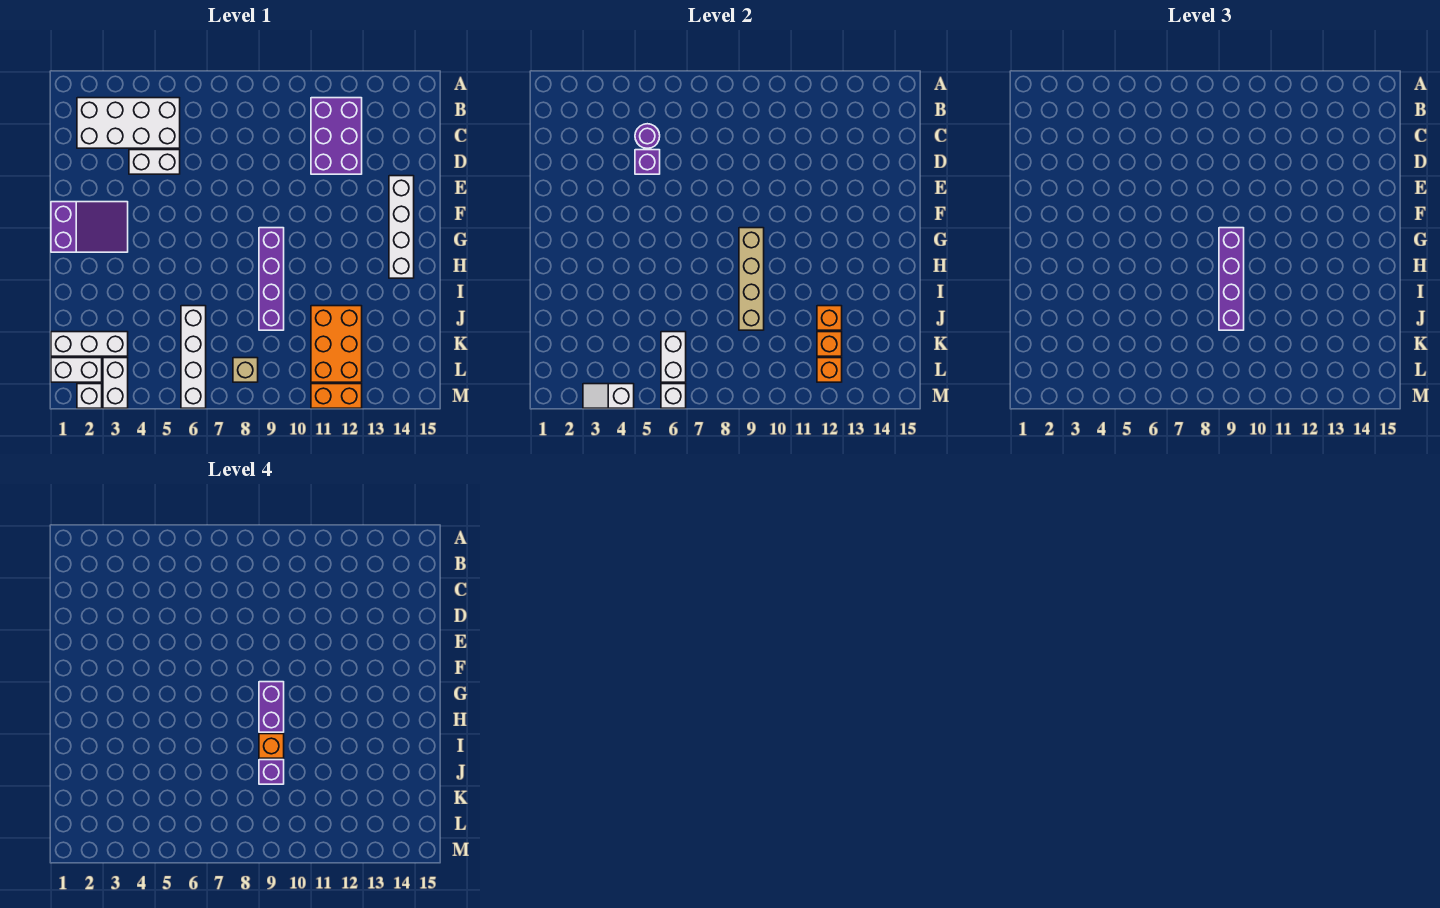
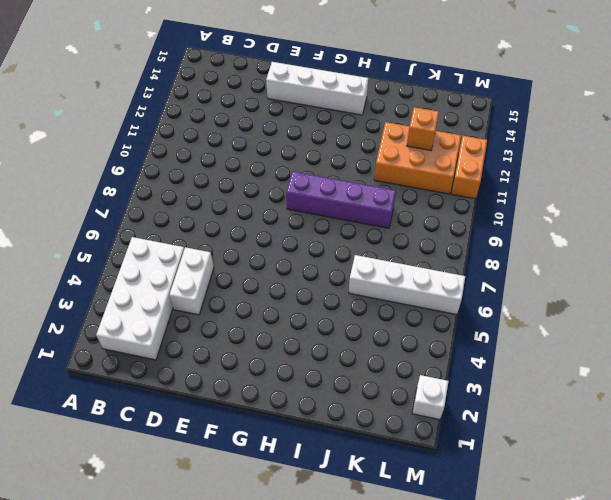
none -> purple 2x3 brick [311,98,362,174]
none -> purple 2x3 slope [51,202,128,252]
none -> white 1x3 brick [51,332,128,356]

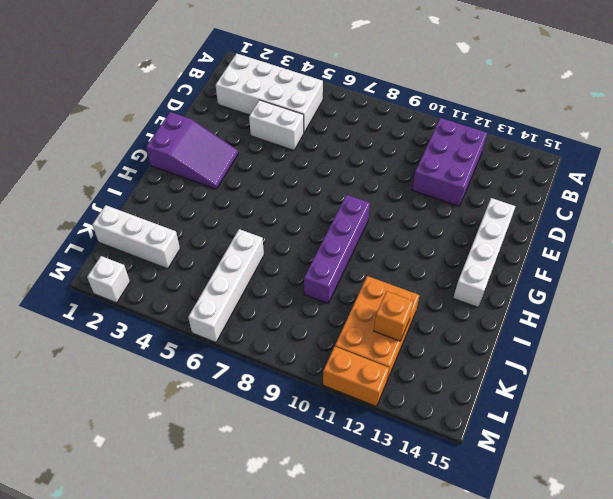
none -> white 1x2 brick [51,358,102,382]
none -> white 1x2 brick [103,358,128,408]
none -> tan 1x1 brick [233,358,258,382]

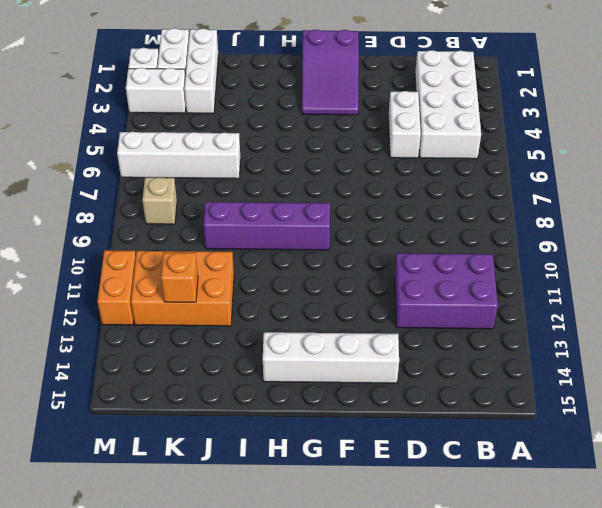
none -> purple 1x1 round brick [635,124,660,148]
none -> purple 1x1 brick [635,150,660,174]
none -> tan 1x4 brick [739,228,764,330]

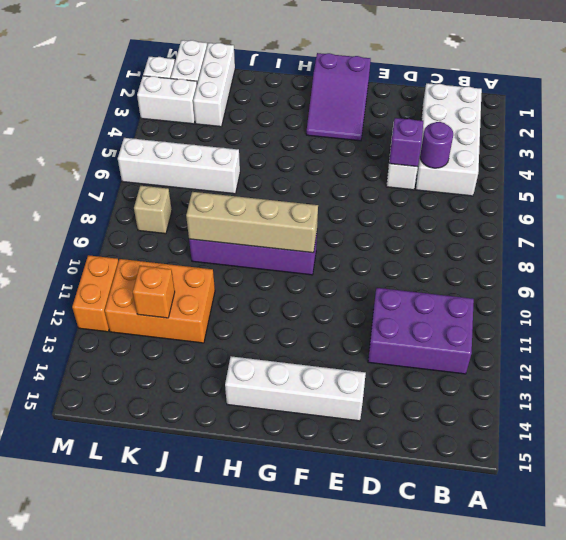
none -> orange 1x1 brick [817,306,842,330]
none -> white 1x2 brick [661,332,686,382]
none -> orange 1x1 brick [817,358,842,382]

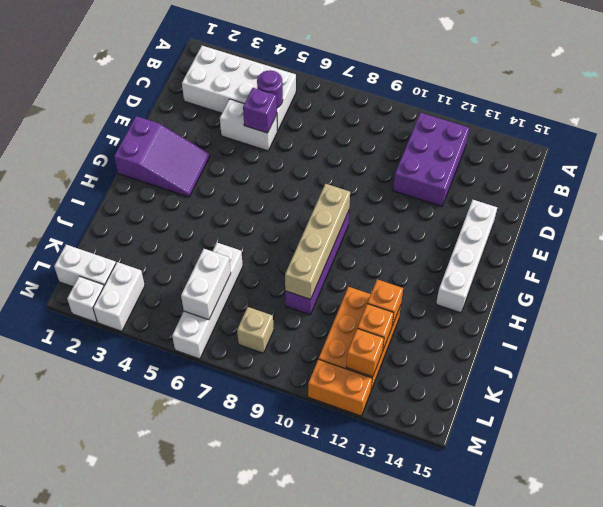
none -> white 1x3 brick [51,332,128,356]
none -> white 1x2 slope [583,384,634,408]
none -> white 1x1 brick [661,384,686,408]

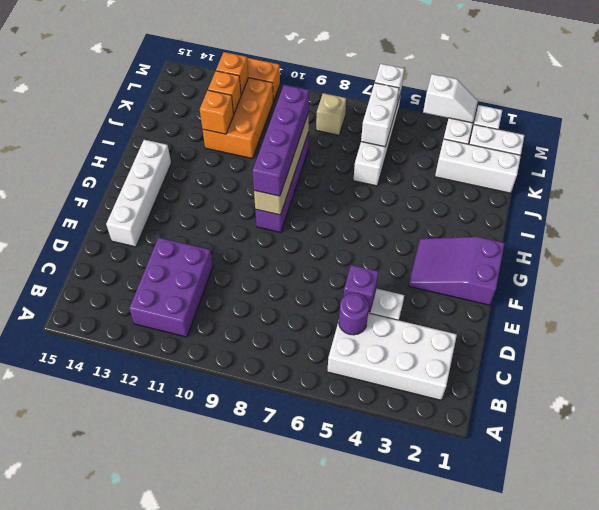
none -> purple 1x2 brick [259,682,284,732]
none -> orange 1x1 brick [259,734,284,758]
none -> purple 1x1 brick [259,760,284,784]

